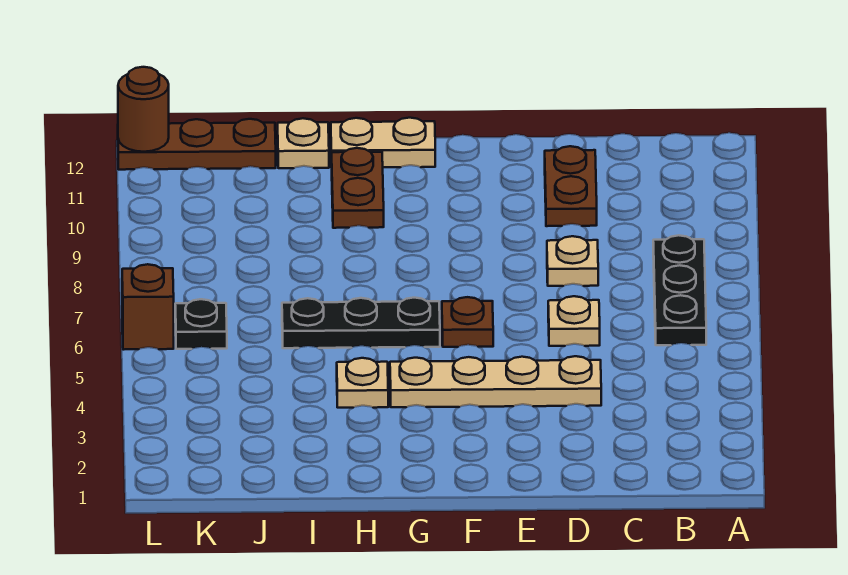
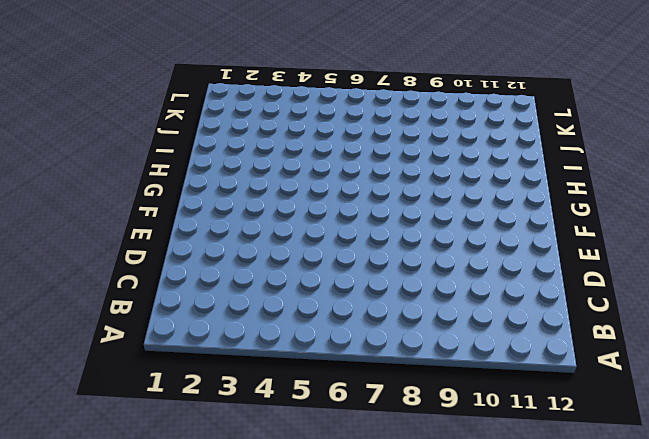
none -> black 1x3 plate [653,235,706,345]
none -> tan 1x4 plate [390,356,601,407]
none -> tan 1x1 plate [548,296,600,346]

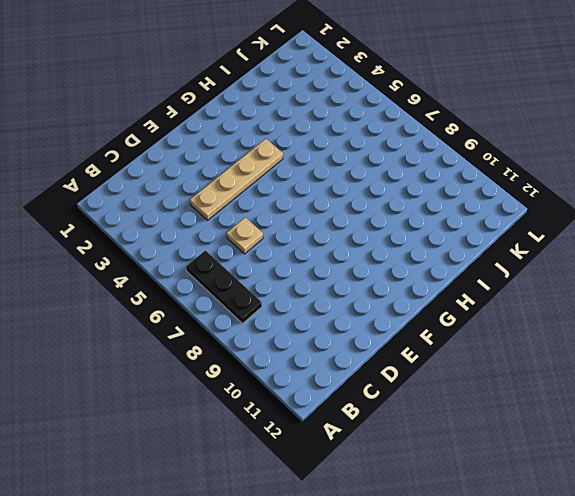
none -> tan 1x1 plate [547,236,598,286]
none -> brown 1x2 plate [545,146,597,226]
none -> brown 1x1 plate [442,297,493,347]

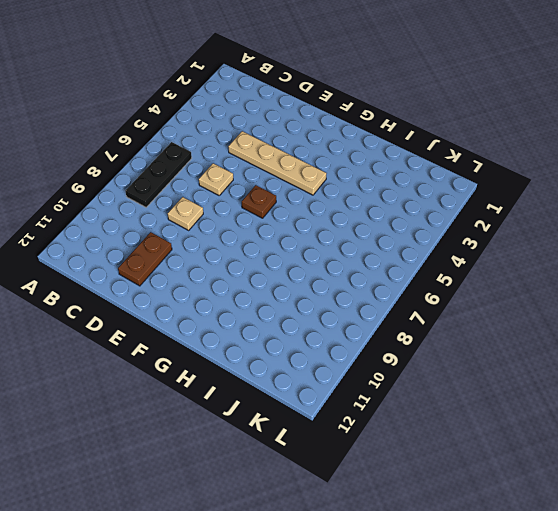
none -> black 1x3 plate [282,298,440,348]
none -> tan 1x2 plate [331,118,435,167]
none -> tan 1x1 plate [337,358,388,408]

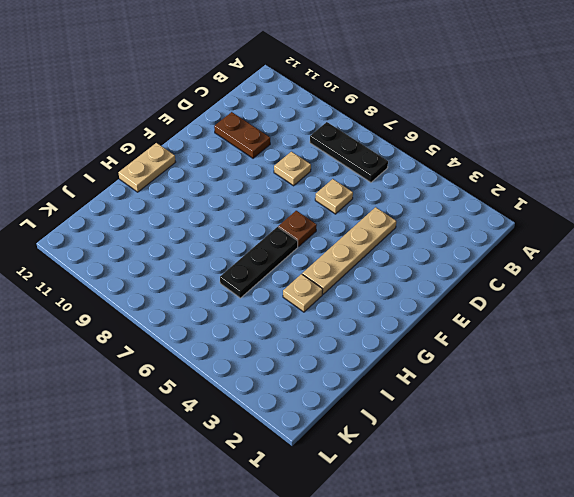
none -> brown 1x2 plate [332,148,384,228]
none -> tan 1x1 plate [278,118,329,168]
none -> brown 1x3 plate [118,119,276,170]

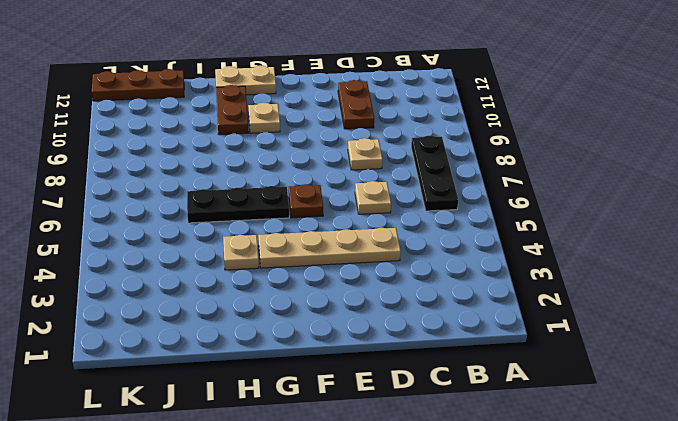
tan 1x1 plate [248,103,280,133] -> tan 1x1 plate moved to [278,118,329,168]
none -> black 1x1 plate [175,299,227,349]
none -> brown 1x1 brick [122,264,174,350]
none -> brown 1x1 round brick [118,67,169,152]

